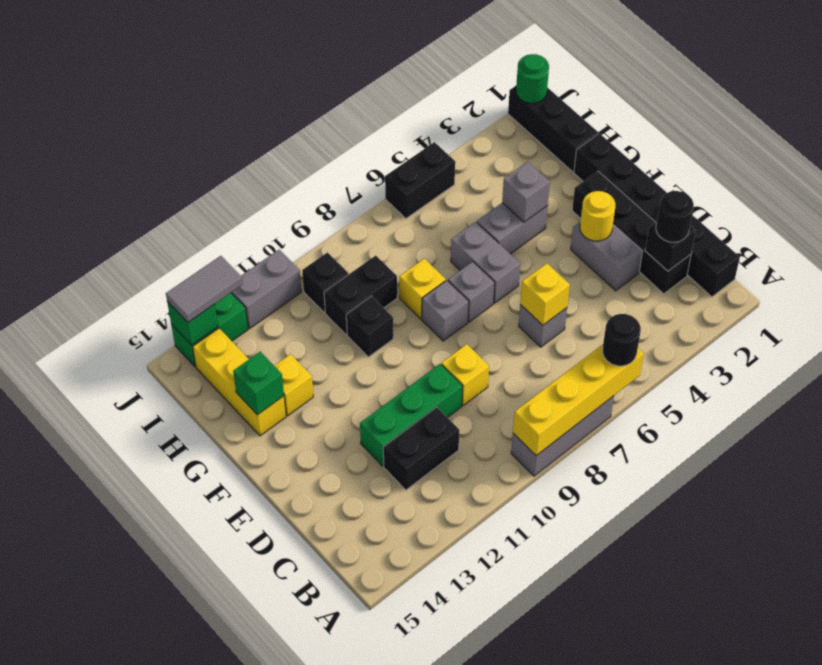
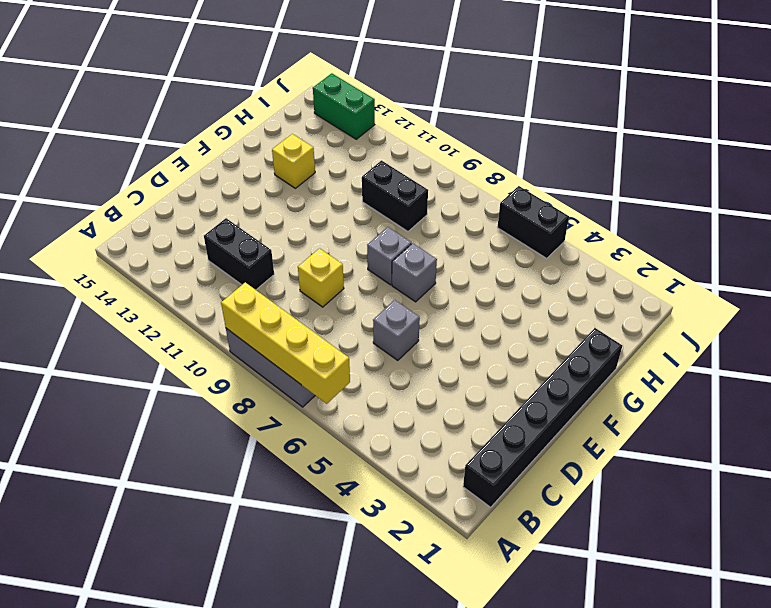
none -> black 1x4 brick [572,171,691,294]
none -> grey 1x2 brick [571,222,643,291]
none -> green 1x3 brick [360,364,463,466]
none -> grey 1x2 brick [451,222,520,303]

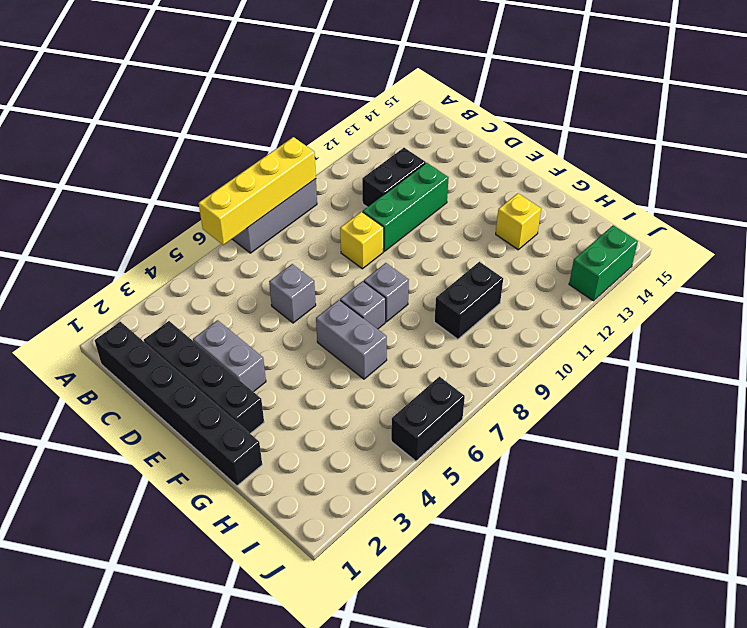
none -> grey 1x2 brick [477,203,548,254]
none -> yellow 1x1 brick [399,259,446,319]
none -> black 1x1 brick [346,296,393,357]
none -> yellow 1x3 brick [193,328,286,436]

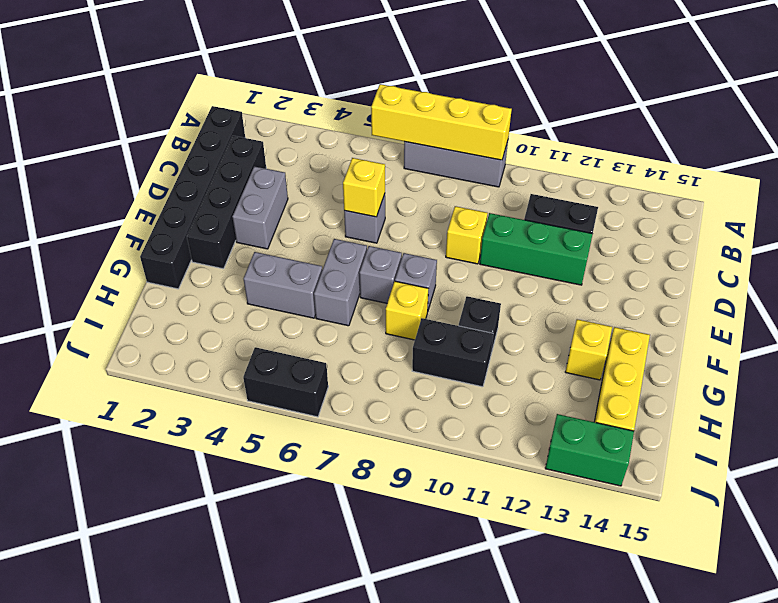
none -> black 1x3 brick [508,86,598,172]
none -> black 1x1 brick [302,252,348,313]
none -> grey 1x2 brick [231,250,302,328]
none -> black 1x1 brick [645,222,696,271]

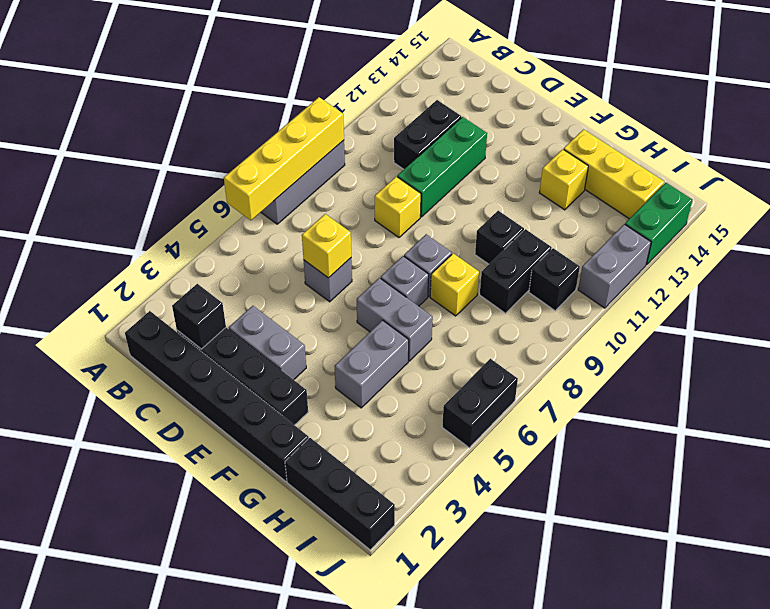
none -> yellow 1x1 round brick [580,191,615,241]
none -> grey 1x1 brick [502,162,550,222]
none -> green 1x1 brick [233,352,284,415]
none -> green 1x1 round brick [516,54,549,103]

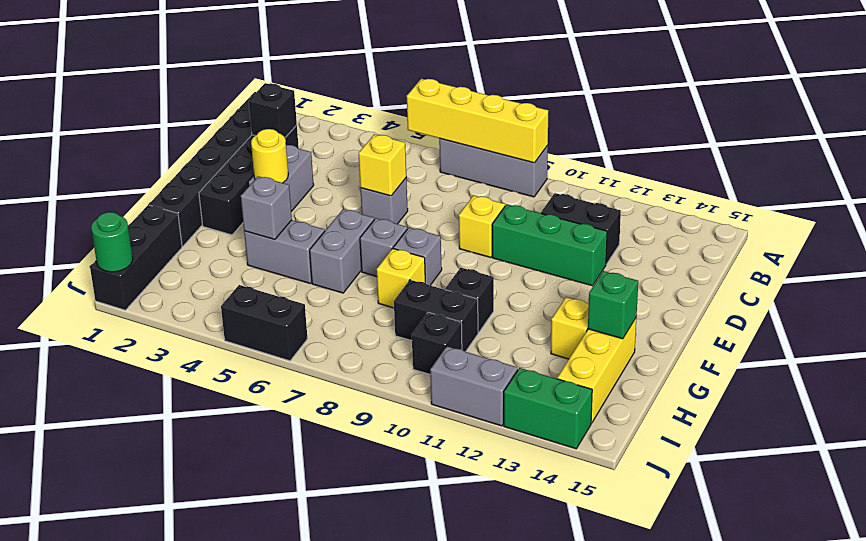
none -> green 1x1 brick [167,301,218,345]
none -> black 1x1 round brick [602,314,641,366]
none -> black 1x1 round brick [656,191,694,242]
none -> grey 1x2 tile [166,256,243,322]

